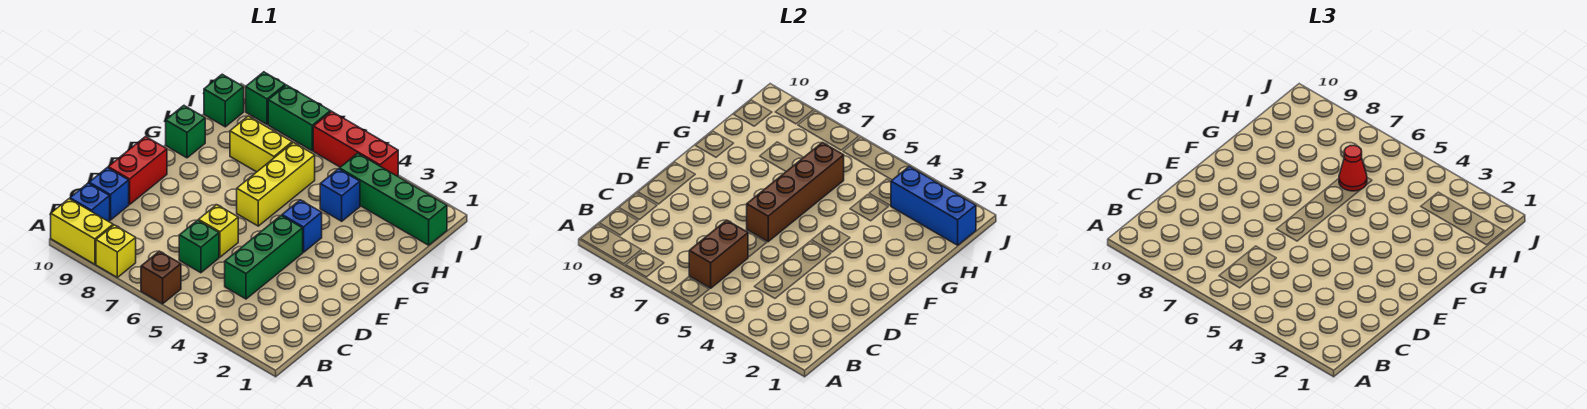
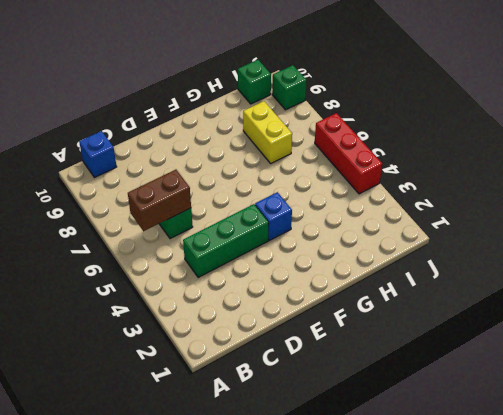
none -> brown 1x1 brick [141,251,181,304]
none -> yellow 1x1 brick [96,225,136,277]
none -> yellow 1x2 brick [51,199,113,264]

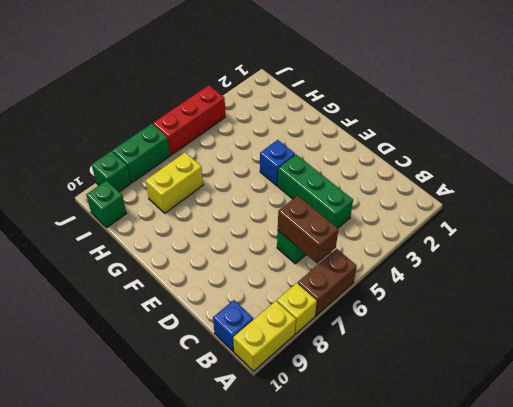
brown 1x2 brick [298,249,357,316] -> brown 1x1 brick [141,251,181,304]
none -> blue 1x1 brick [89,168,129,220]
none -> yellow 1x1 brick [199,205,238,257]
none -> red 1x2 brick [108,137,167,204]

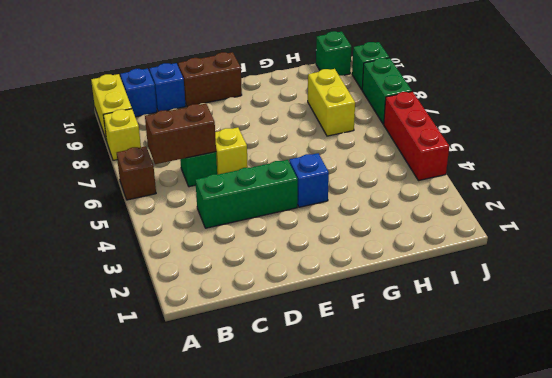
brown 1x2 brick [178,52,242,107] -> red 1x2 brick [108,137,167,204]
none -> yellow 1x3 brick [237,143,315,226]
none -> green 1x1 brick [166,106,205,158]
none -> blue 1x1 brick [320,169,360,221]

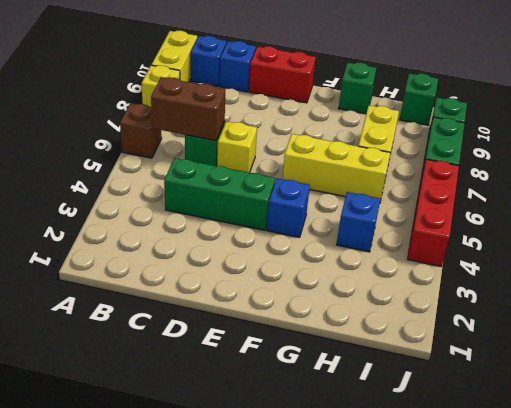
none -> green 1x4 brick [339,153,447,245]
none -> brown 1x4 brick [747,143,844,242]
none -> blue 1x3 brick [891,166,976,245]

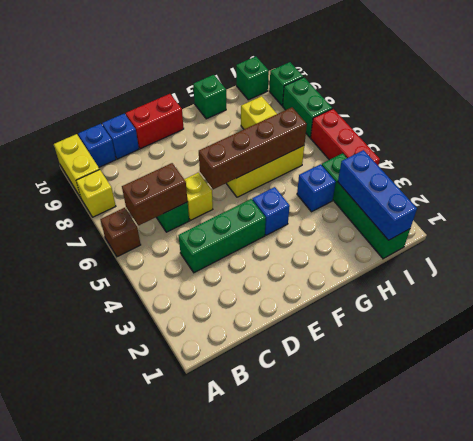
none -> red 1x1 cone [1339,145,1367,191]

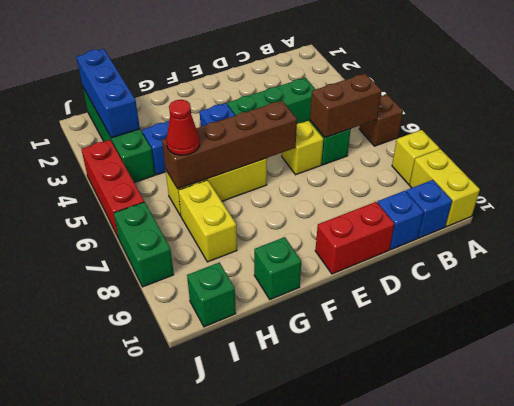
none -> green 1x1 brick [246,72,285,124]

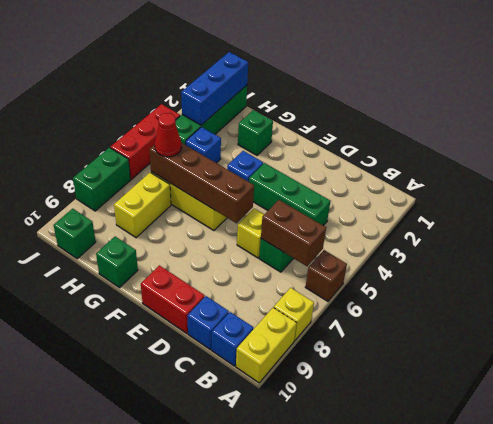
green 1x1 brick [238,110,273,155] -> green 1x1 brick moved to [246,72,285,124]

